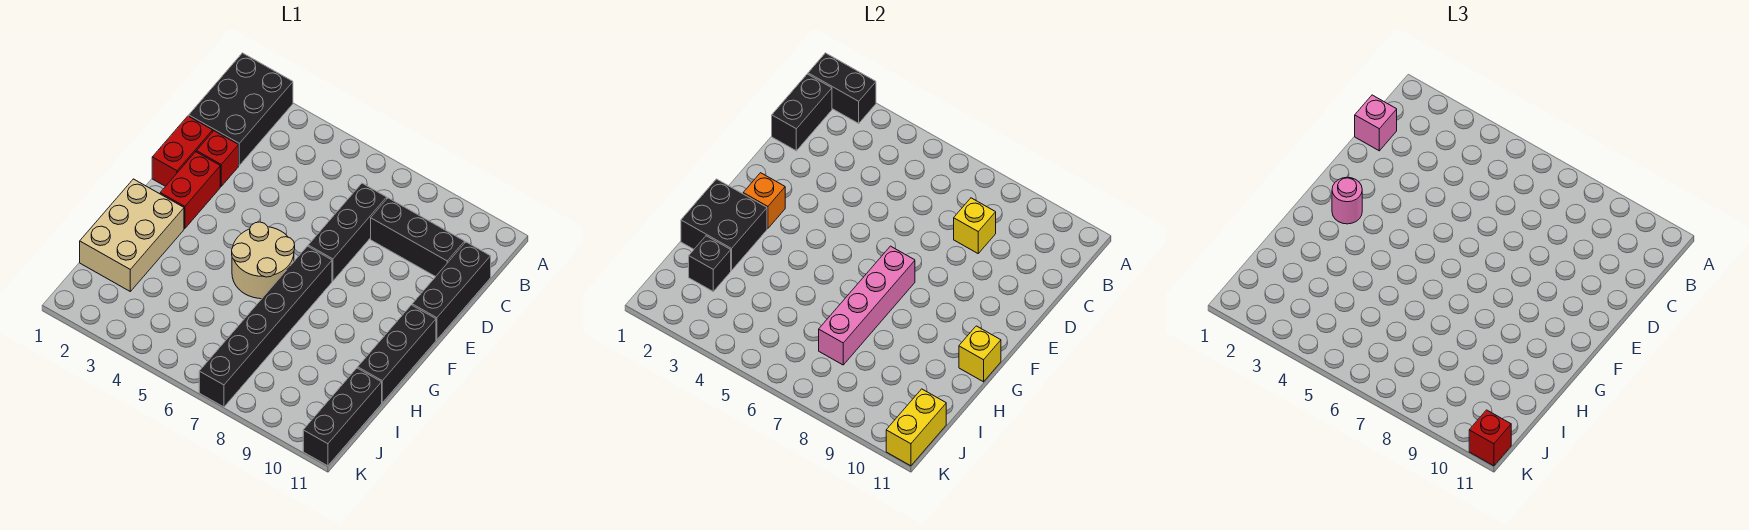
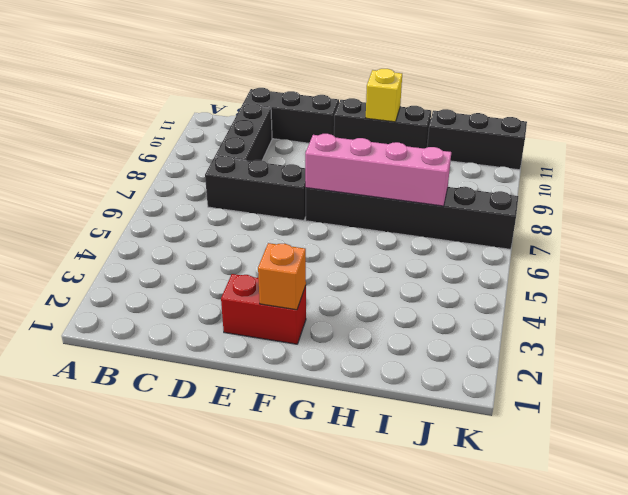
none -> black 2x3 brick [189,53,293,165]
none -> red 1x2 brick [152,116,213,186]
none -> red 1x1 brick [197,131,239,186]

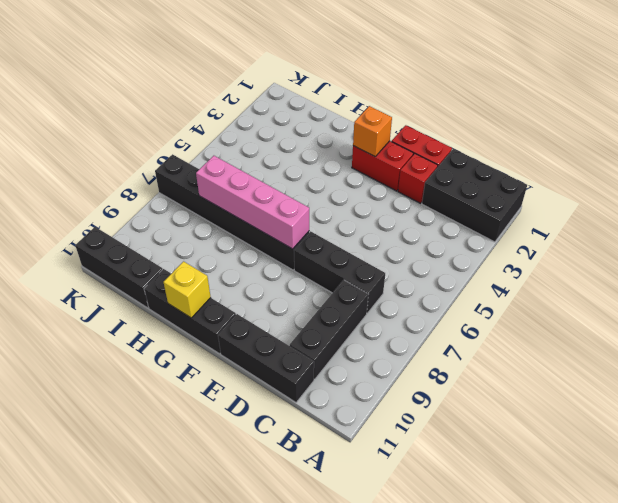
none -> tan 2x2 round brick [232,222,295,299]
none -> tan 2x3 brick [80,179,184,291]
none -> black 1x2 brick [808,53,876,123]

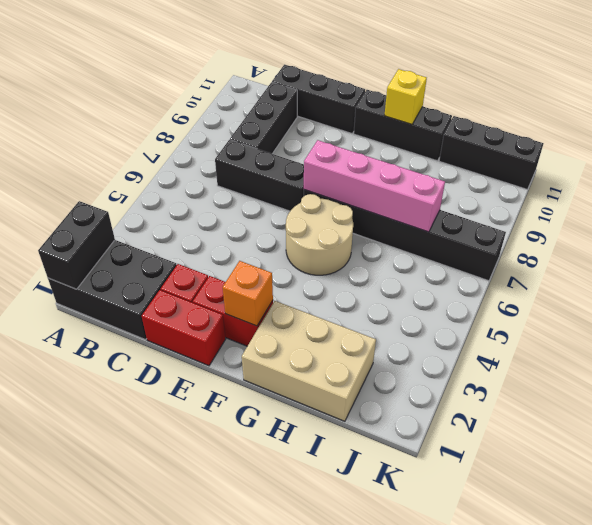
none -> black 1x2 brick [772,74,832,151]
none -> yellow 1x1 brick [954,198,996,253]
none -> black 2x2 brick [681,179,767,271]

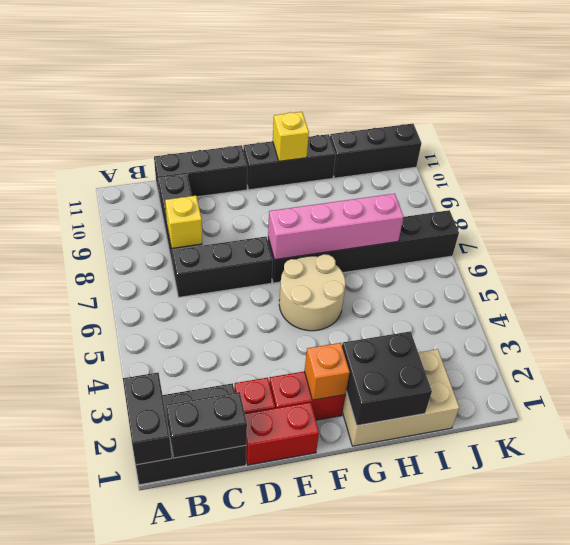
none -> black 1x1 brick [689,236,731,291]
none -> yellow 1x2 brick [886,389,946,466]
none -> pink 1x1 brick [1355,95,1397,151]

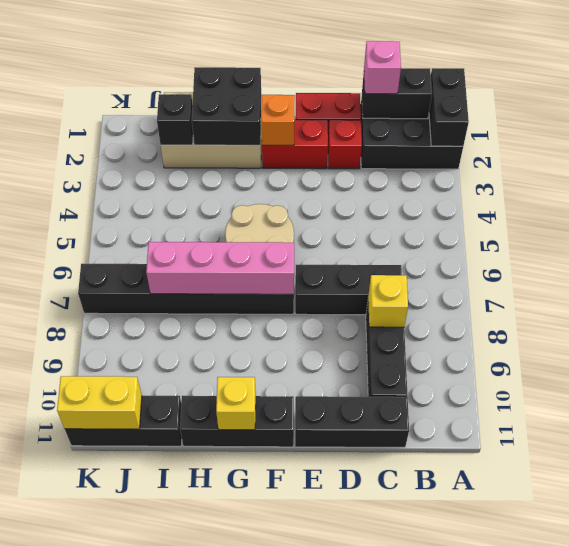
none -> pink 1x1 round brick [1332,177,1362,224]
none -> red 1x1 brick [1469,410,1511,466]

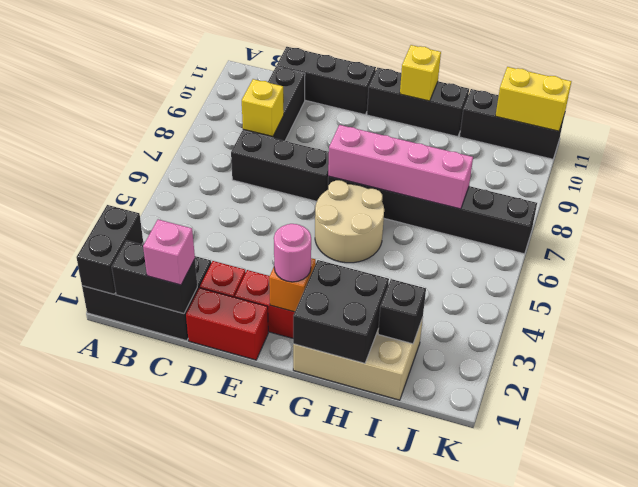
none -> red 1x1 brick [1469,410,1511,466]

